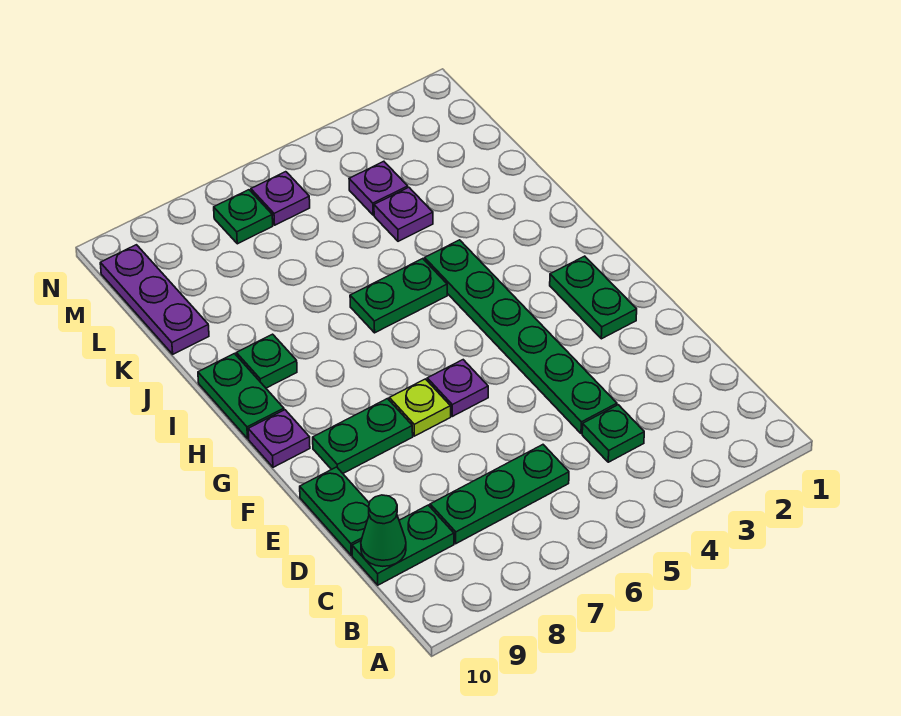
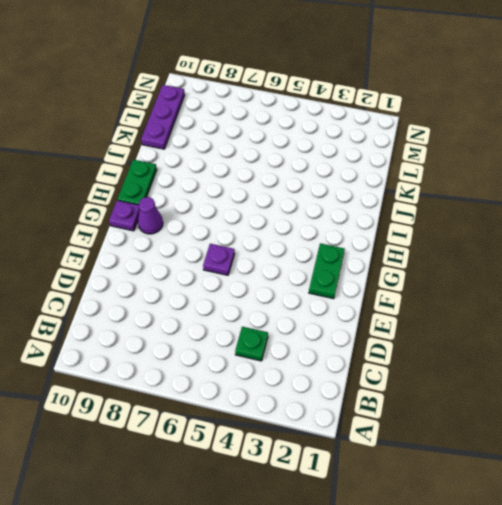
purple 1x1 cone [138,197,163,234] -> none
none -> green 1x3 plate [430,445,569,544]
none -> green 1x2 plate [352,505,454,585]
none -> green 1x6 plate [425,240,617,434]

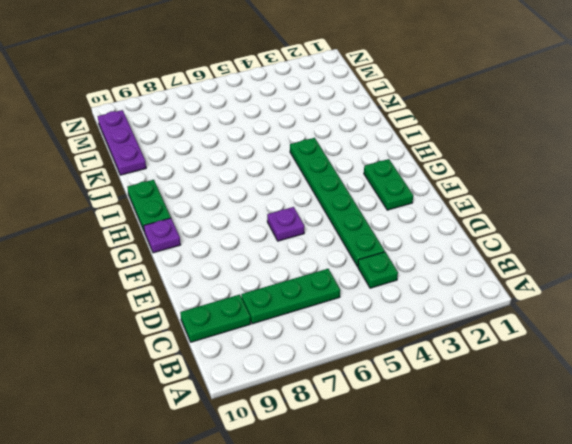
none -> green 1x2 plate [300,467,369,555]
none -> lime 1x1 plate [389,379,451,436]
none -> green 1x2 plate [313,399,413,473]

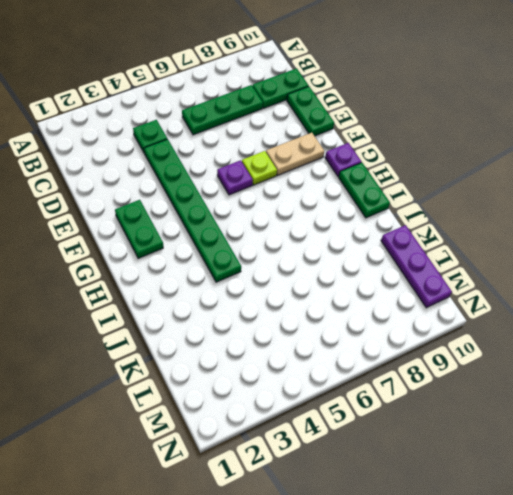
tan 1x2 plate [266,133,325,175] -> green 1x2 plate [313,399,413,473]
none -> green 1x2 plate [350,259,447,333]
none -> green 1x1 plate [236,334,297,388]
none -> purple 1x1 plate [374,187,433,241]

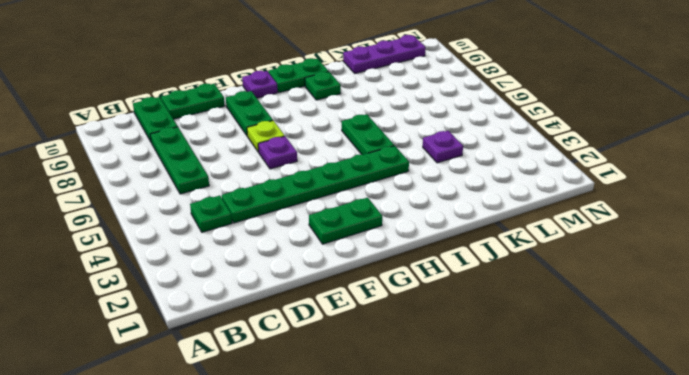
none -> purple 1x1 plate [349,161,408,215]
none -> purple 1x1 plate [251,172,310,225]
none -> green 1x1 plate [214,190,273,244]

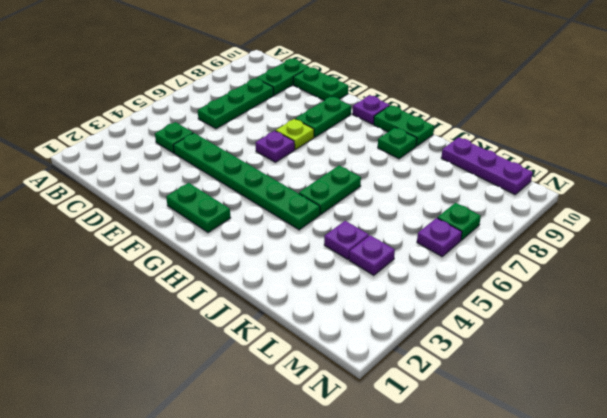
none -> green 1x1 cone [361,495,406,566]

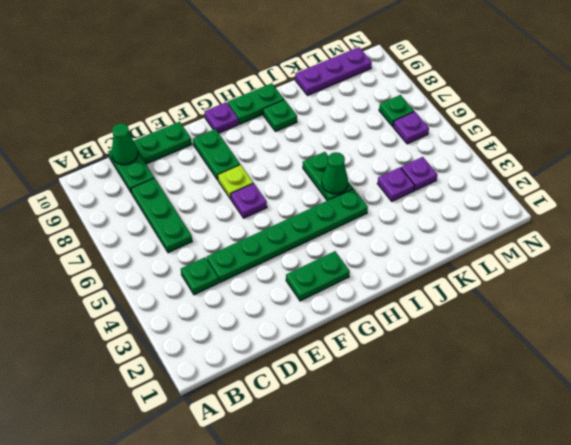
green 1x1 cone [322,152,348,194] -> none

